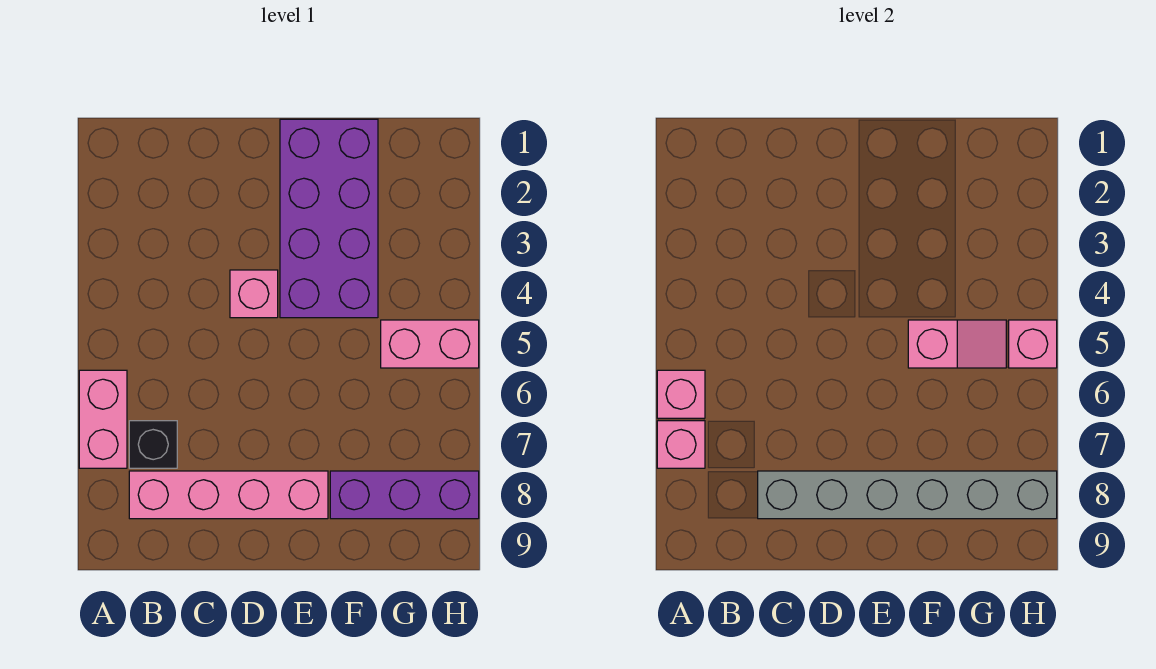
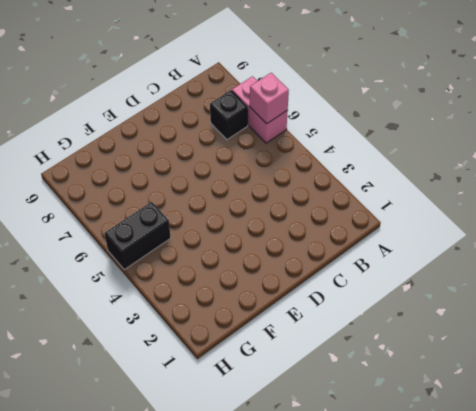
black 1x2 brick [105,202,171,270] -> pink 1x2 brick [381,320,479,368]
none -> pink 1x4 brick [129,471,328,519]
none -> pink 1x1 brick [230,270,278,318]
none -> purple 2x4 brick [280,119,378,318]

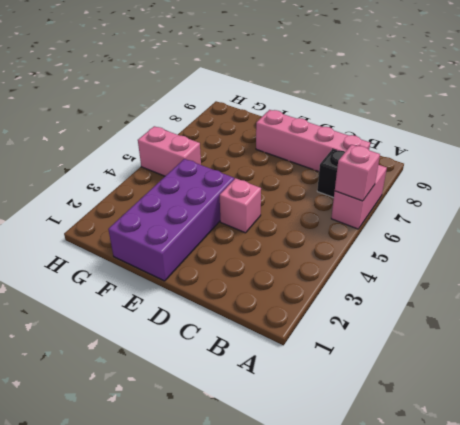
none -> purple 1x3 brick [330,471,479,519]
none -> pink 1x1 brick [657,421,705,468]
none -> grey 1x6 brick [758,471,1057,519]

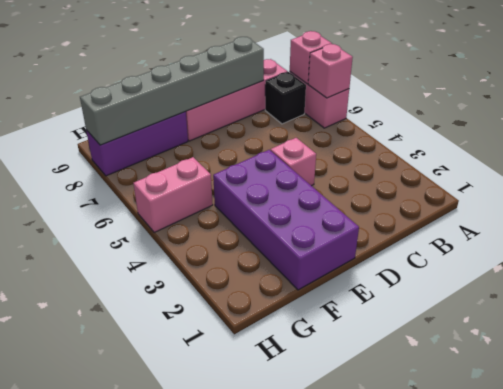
none -> pink 1x2 slope [908,320,1006,368]
none -> pink 1x1 brick [1009,320,1057,368]

